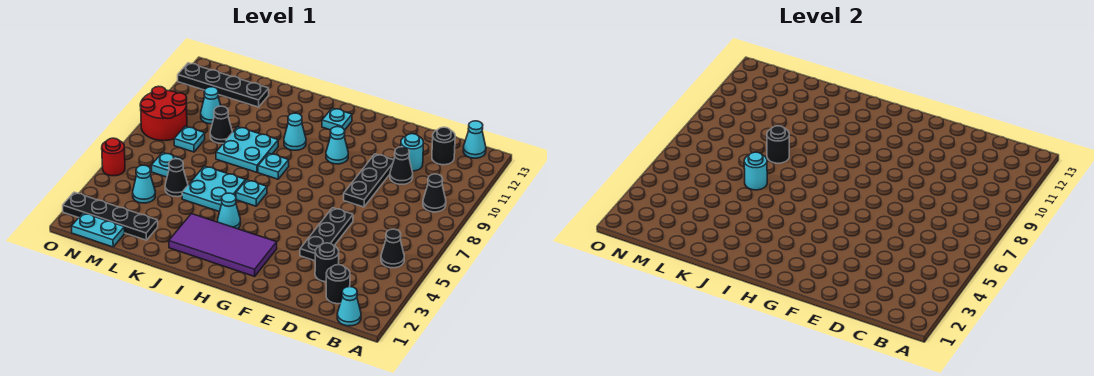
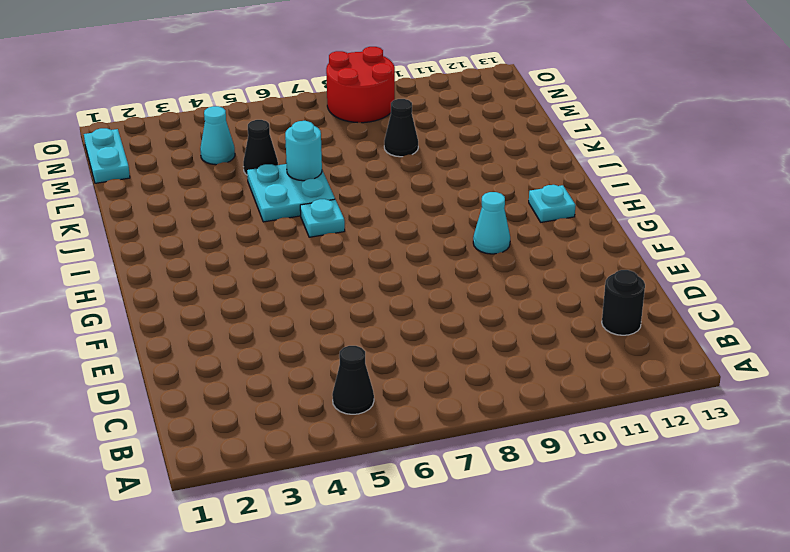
none -> cyan 1x1 cone [337,287,361,326]
none -> black 1x1 cone [423,174,446,212]
none -> cyan 1x1 cone [463,121,486,158]
none -> black 1x1 round brick [326,265,350,304]

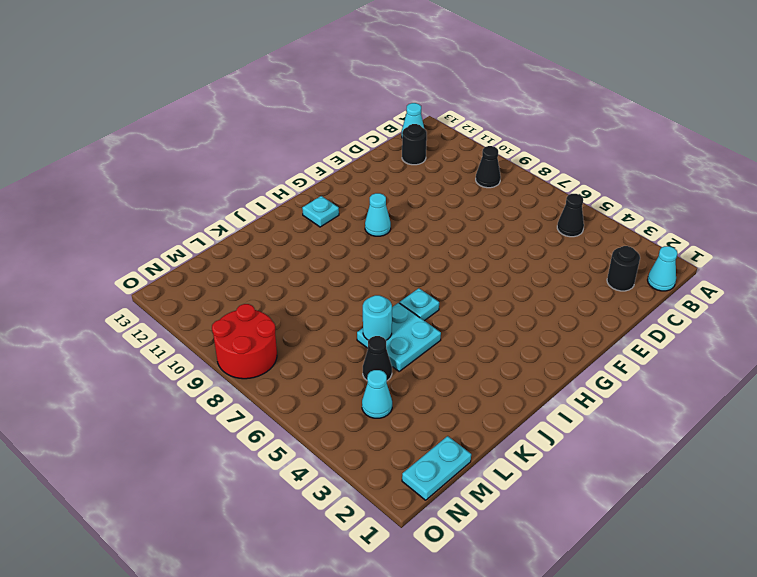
none -> black 1x1 round brick [315,243,339,282]
none -> black 1x1 cone [390,147,413,184]
none -> cyan 1x1 round brick [401,134,423,171]
none -> black 1x3 plate [300,208,353,261]

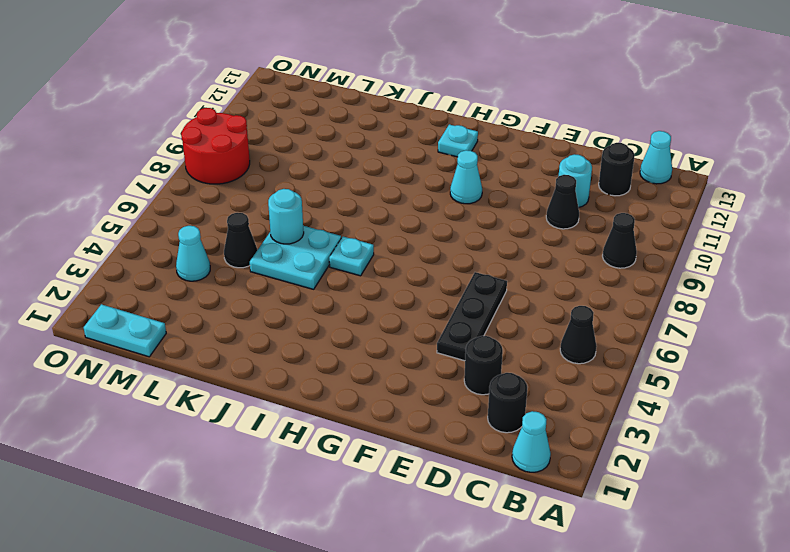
none -> black 1x3 plate [344,154,394,207]
none -> purple 2x4 tile [169,214,277,276]
none -> cyan 1x1 cone [218,193,241,229]
none -> cyan 1x1 plate [258,153,289,179]

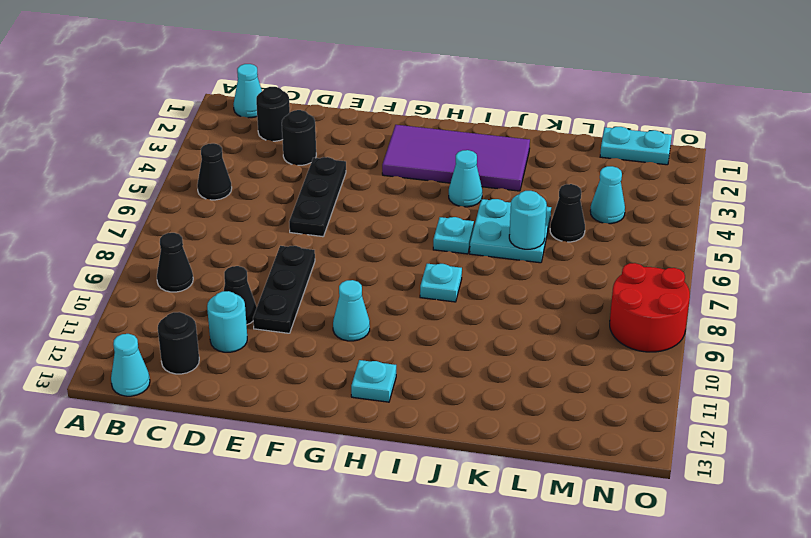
none -> cyan 1x1 cone [284,113,306,150]
none -> cyan 2x2 plate [216,127,278,172]
none -> black 1x4 plate [63,192,158,240]
none -> black 1x1 cone [210,106,232,143]

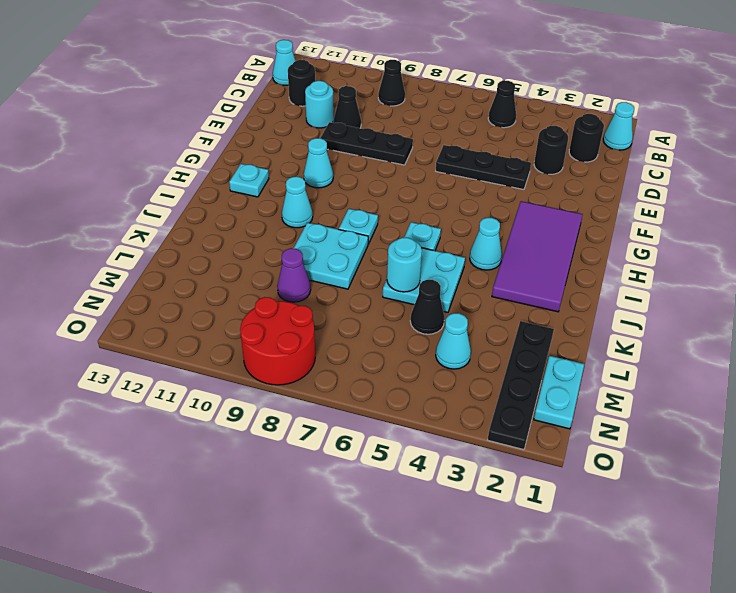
purple 1x1 cone [277,248,311,302] -> black 1x1 cone [210,106,232,143]
none -> black 1x4 plate [178,63,269,107]
none -> cyan 1x1 plate [151,152,182,177]
none -> cyan 1x1 plate [174,126,205,152]
none -> cyan 1x1 cone [201,87,221,124]

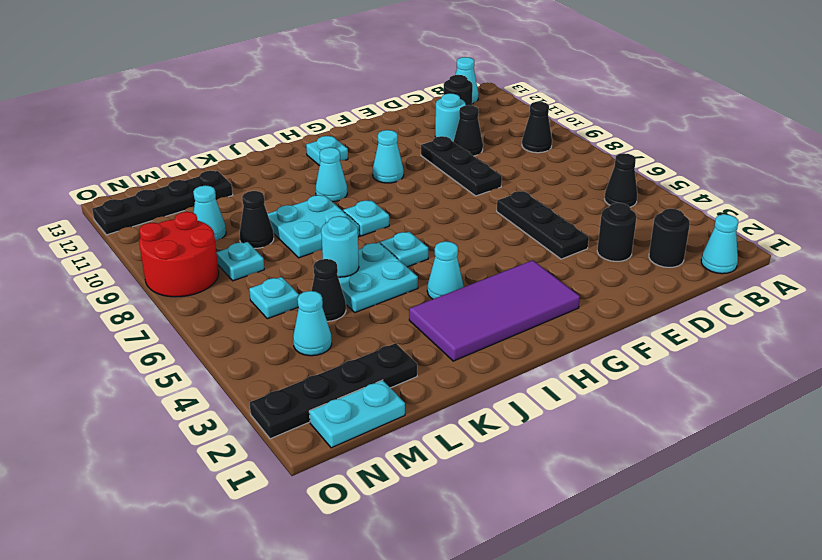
none -> red 1x1 round brick [102,138,125,176]
none -> black 1x1 round brick [767,126,789,163]

